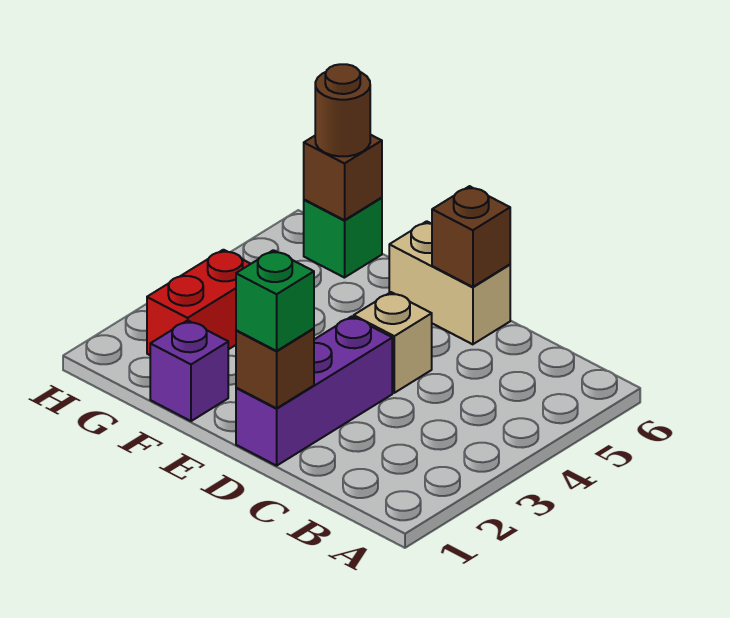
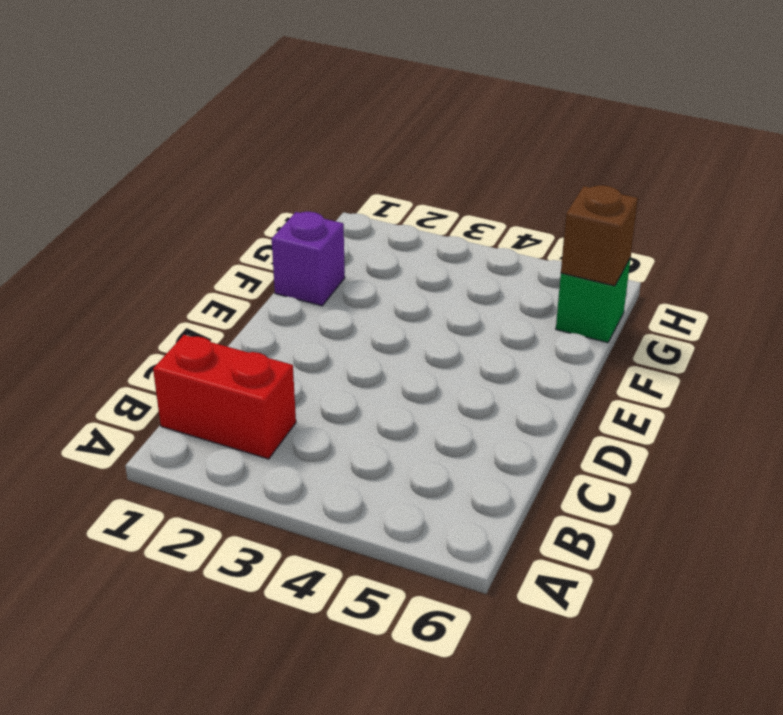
red 1x2 brick [153,335,296,459] -> red 1x2 brick moved to [147,250,250,355]
none -> purple 1x3 brick [236,316,392,466]
none -> tan 1x1 brick [354,292,432,393]

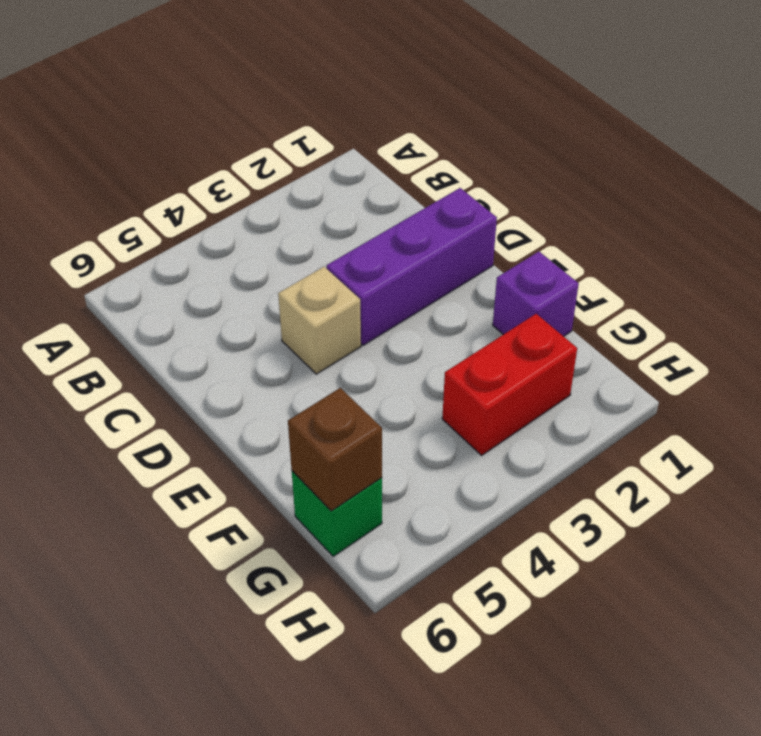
none -> tan 1x2 brick [389,221,510,344]
none -> brown 1x1 brick [236,329,314,408]

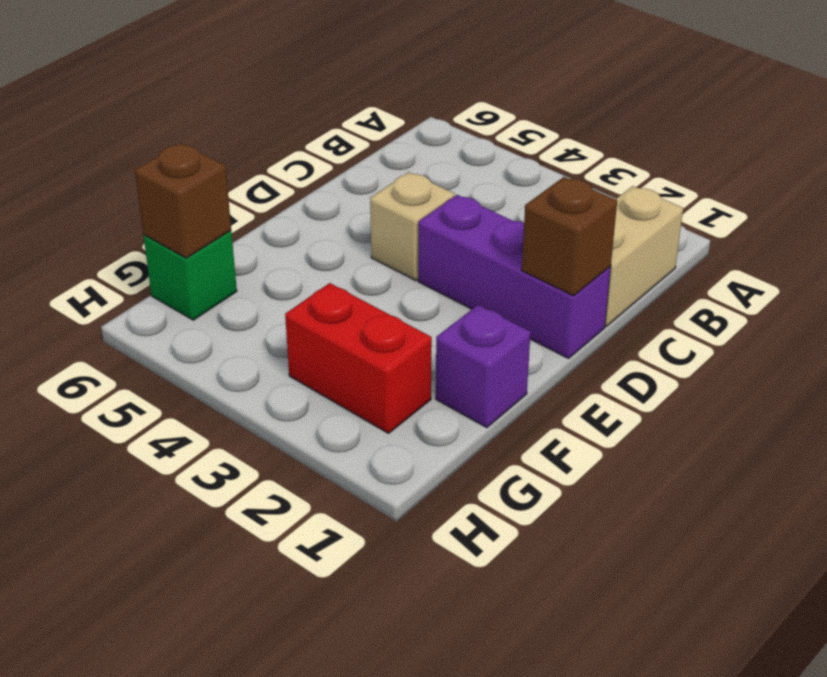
tan 1x2 brick [605,186,683,326] -> tan 1x2 brick moved to [389,221,510,344]
none -> brown 1x1 brick [432,186,510,287]
none -> green 1x1 brick [236,250,314,351]

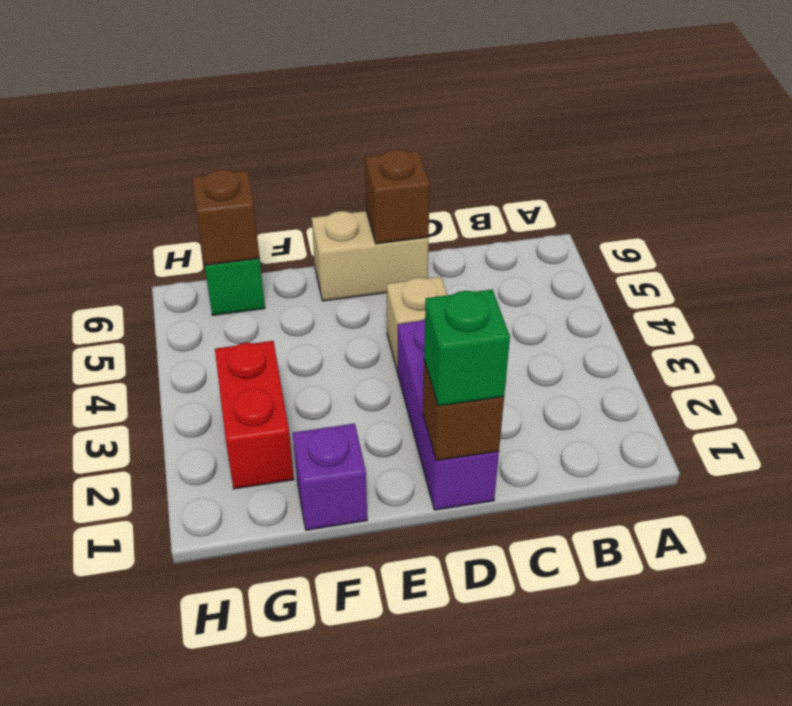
none -> brown 1x1 round brick [315,64,370,156]

